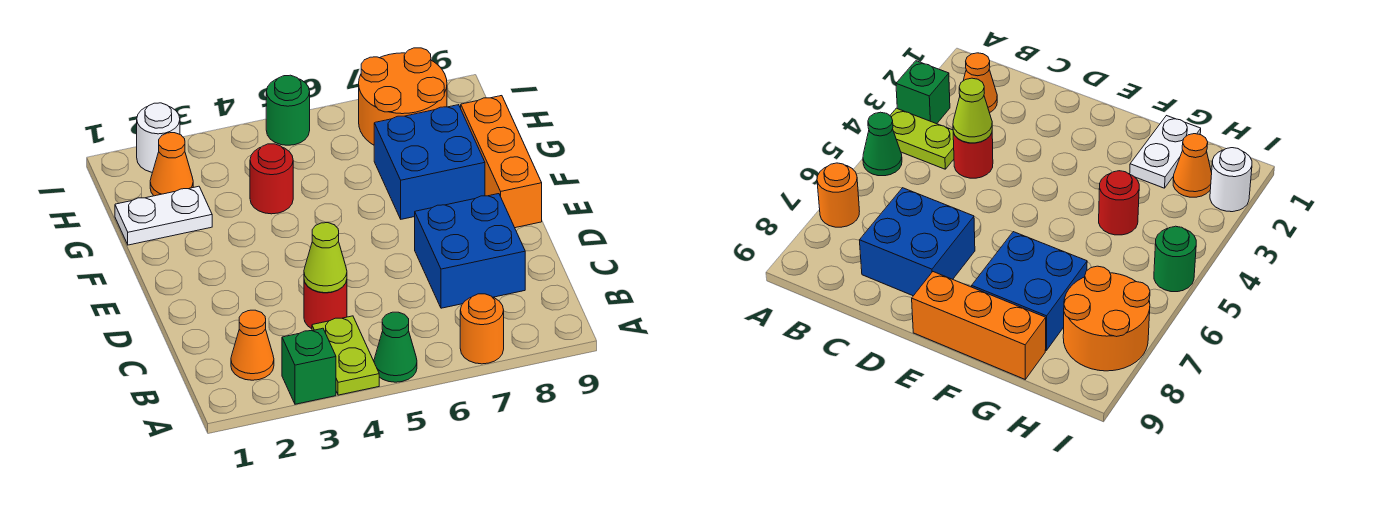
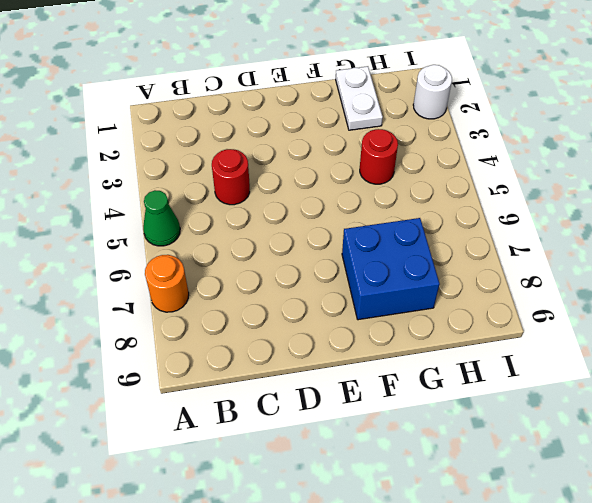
none -> green 1x1 brick [282,328,336,404]
none -> lime 1x2 plate [312,316,379,395]
none -> orange 1x1 cone [231,310,274,380]

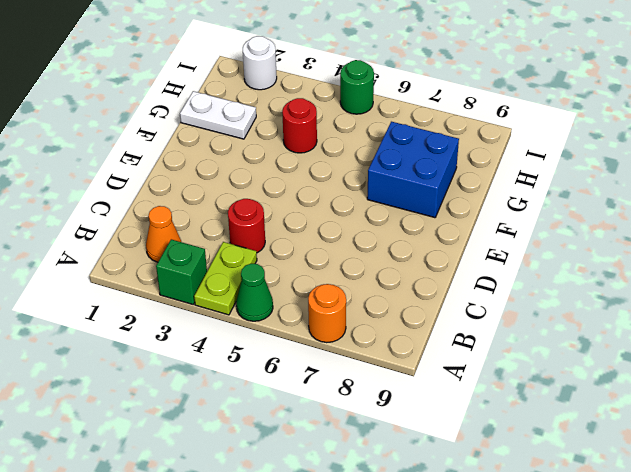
none -> blue 2x2 brick [415,194,525,308]
none -> orange 1x3 brick [461,96,542,228]
none -> orange 1x1 cone [150,133,193,196]

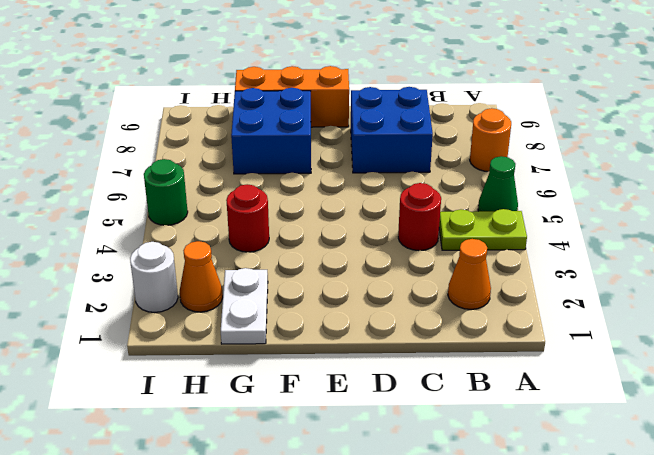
none -> green 1x1 brick [282,328,336,404]
none -> orange 2x2 round brick [359,48,447,145]
none -> lime 1x1 cone [304,223,347,293]

